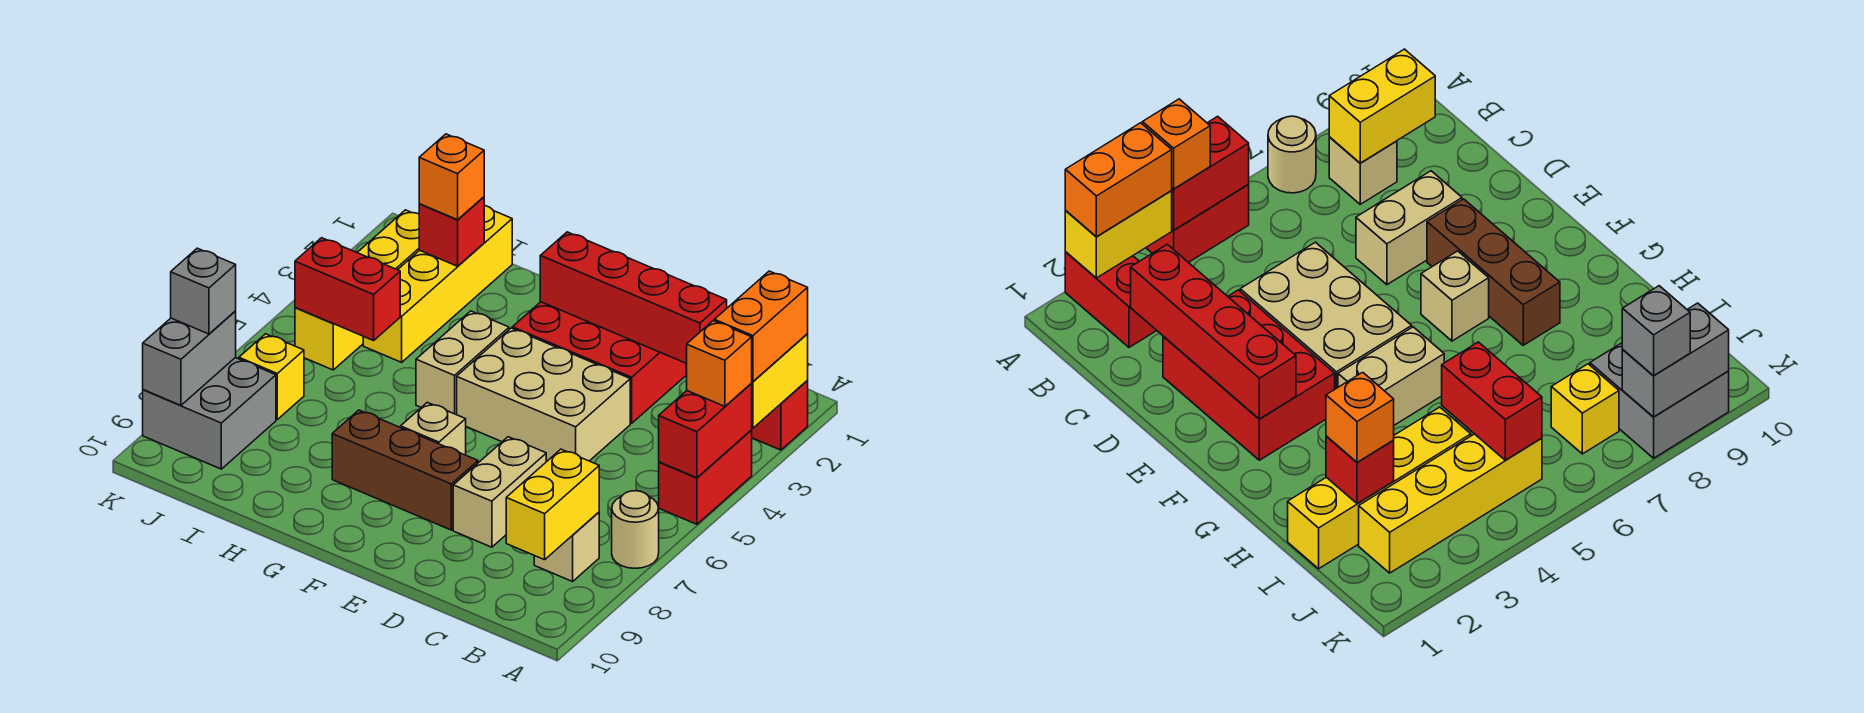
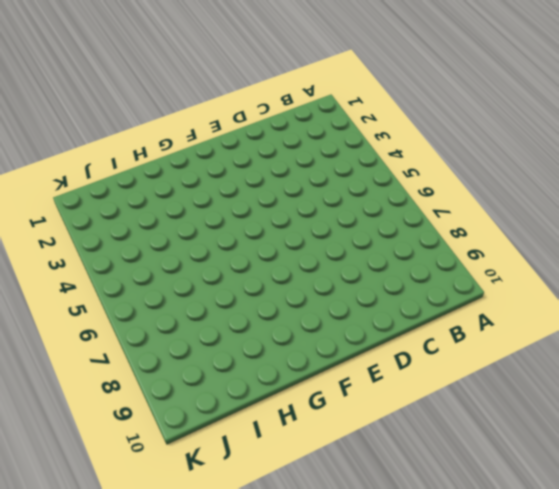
none -> red 1x2 brick [752,381,808,450]
none -> red 1x2 brick [659,430,752,524]
none -> tan 1x1 round brick [612,491,659,568]

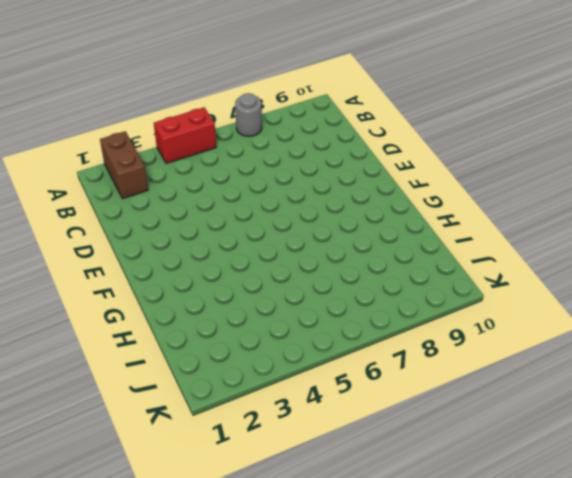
brown 1x2 brick [100,131,148,199] -> red 1x2 brick [752,381,808,450]
grey 1x1 round brick [235,93,262,136] -> tan 1x1 round brick [612,491,659,568]
none -> tan 1x1 brick [534,512,599,582]
none -> red 2x3 brick [512,302,686,423]
none -> tan 2x3 brick [457,328,630,461]

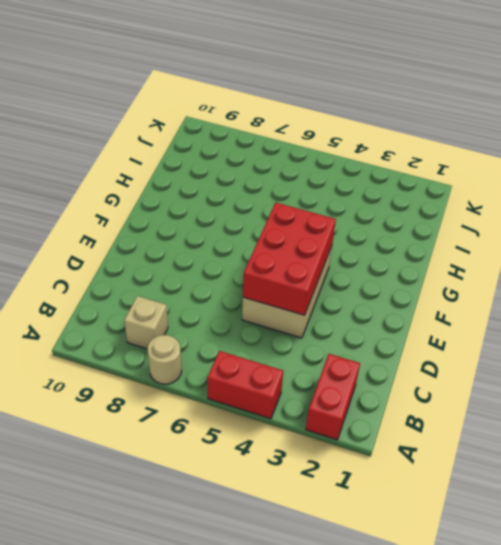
red 2x3 brick [243,203,336,315] -> red 2x3 brick moved to [512,302,686,423]
none -> tan 1x2 brick [453,437,546,547]
none -> brown 1x3 brick [332,410,478,530]
none -> tan 1x1 brick [401,402,466,455]

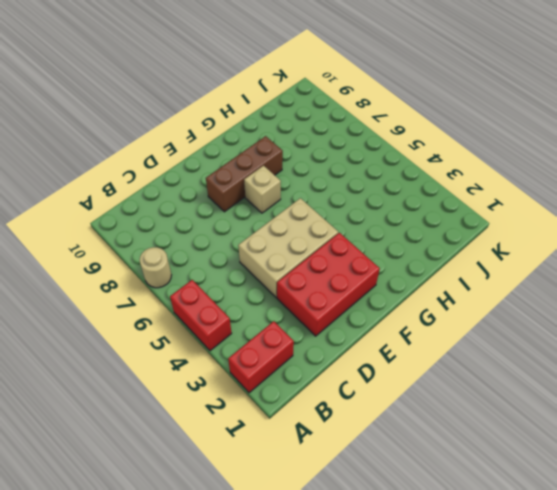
none -> tan 1x1 brick [534,512,599,582]
none -> tan 1x2 brick [453,437,546,547]
none -> tan 1x2 brick [416,311,509,415]

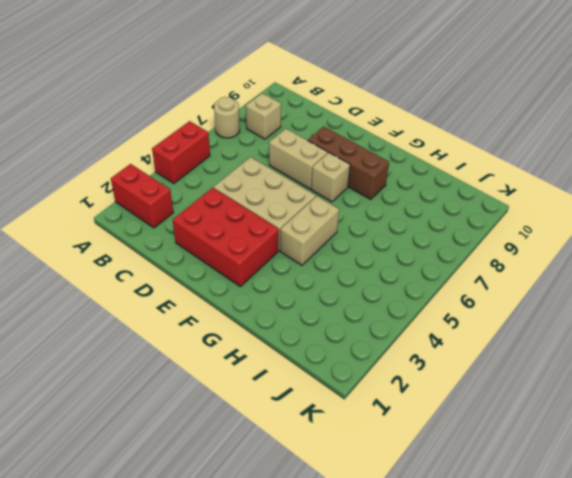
tan 1x2 brick [269,129,328,189] -> tan 1x2 brick turned to [453,437,546,547]
none -> yellow 1x4 brick [363,206,512,362]
none -> yellow 1x4 brick [295,210,419,370]
none -> yellow 1x1 brick [239,334,304,419]

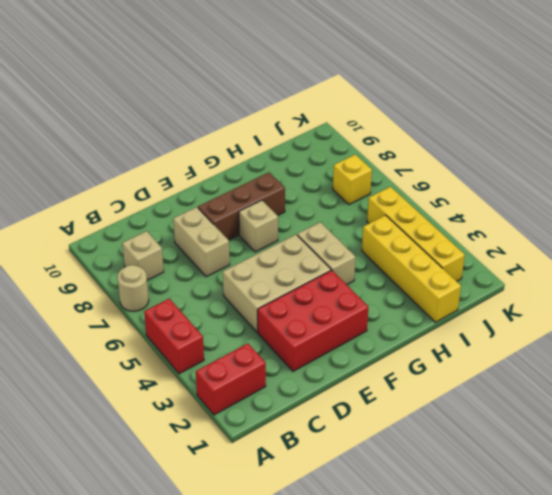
none -> grey 2x2 brick [143,358,276,469]
none -> yellow 1x2 brick [751,334,808,428]
none -> red 1x2 brick [659,384,752,478]

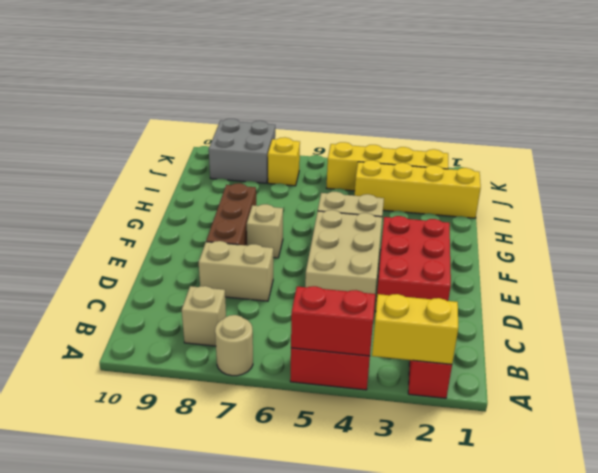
none -> yellow 1x2 brick [506,449,599,560]
none -> red 1x4 brick [540,232,727,364]
none -> red 1x1 brick [419,197,484,266]

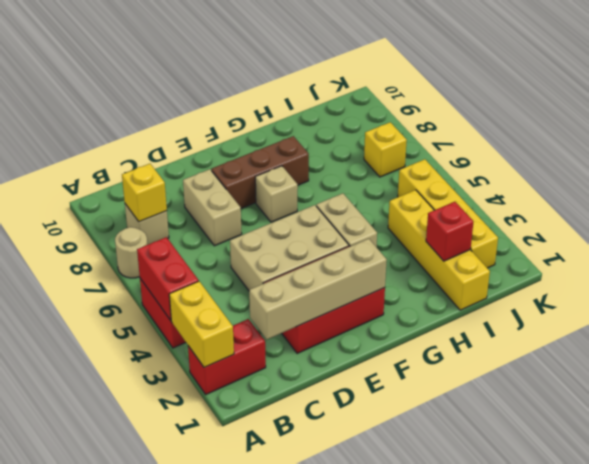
yellow 1x1 brick [122,164,167,222] -> yellow 1x2 brick [506,449,599,560]
tan 1x4 brick [249,239,387,340] -> red 1x4 brick [540,232,727,364]
none -> grey 2x2 brick [143,358,276,469]
none -> red 1x2 brick [295,238,400,341]
none -> grey 1x2 brick [143,311,236,405]

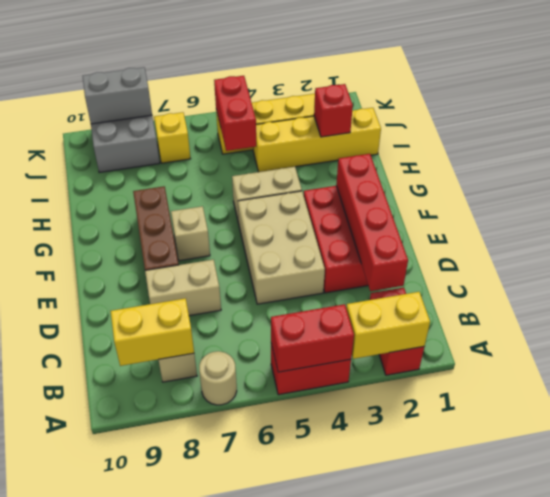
none -> orange 1x2 brick [714,271,808,382]
none -> orange 1x1 brick [687,321,752,406]
none -> orange 1x1 brick [419,134,484,220]

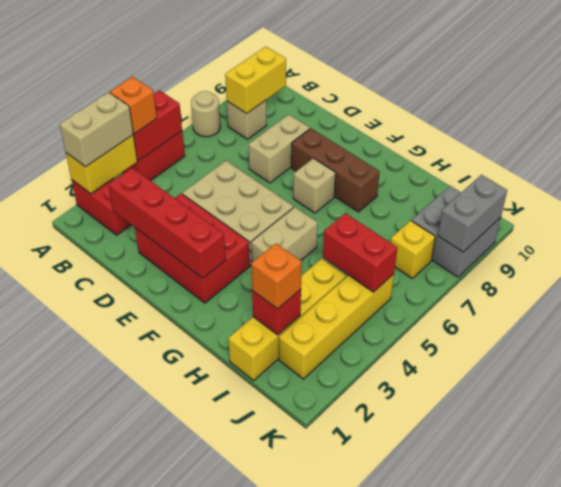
tan 1x2 brick [60,92,133,167] -> orange 1x2 brick [714,271,808,382]
none -> grey 1x1 brick [171,248,236,334]

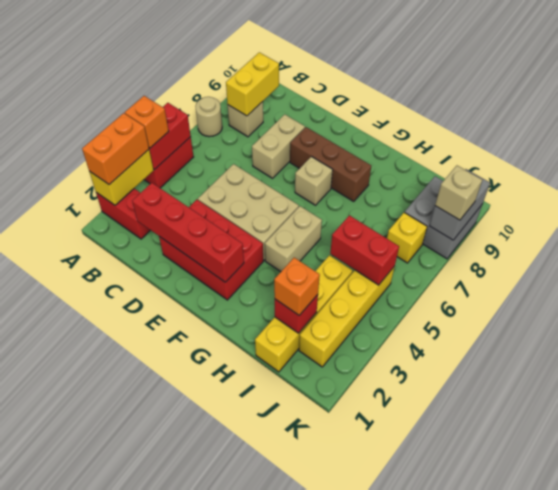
tan 1x1 brick [435,166,482,220] -> grey 1x1 brick [171,248,236,334]

